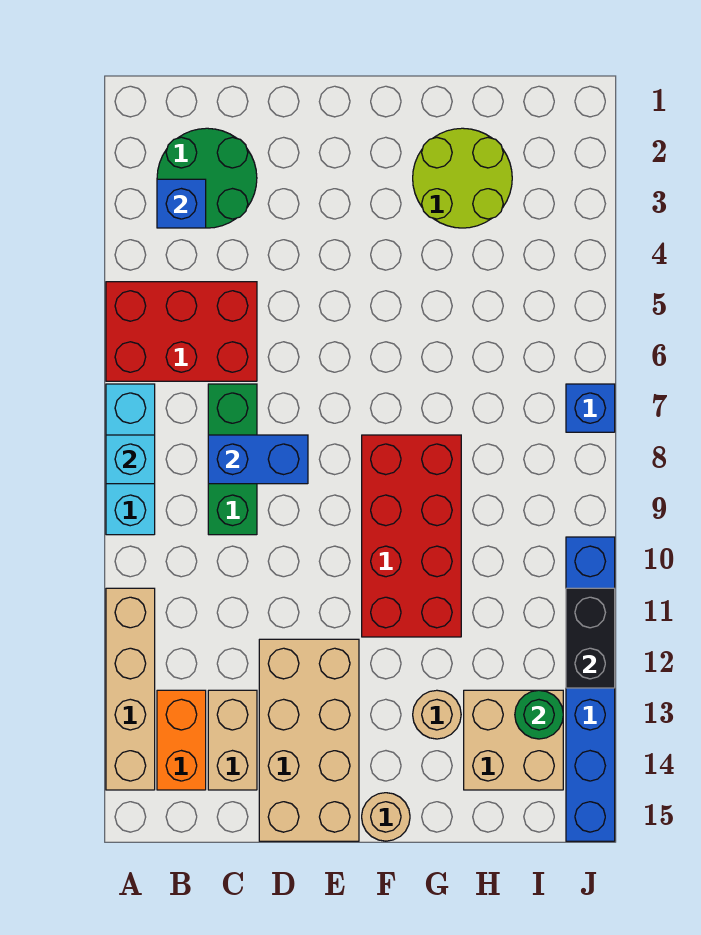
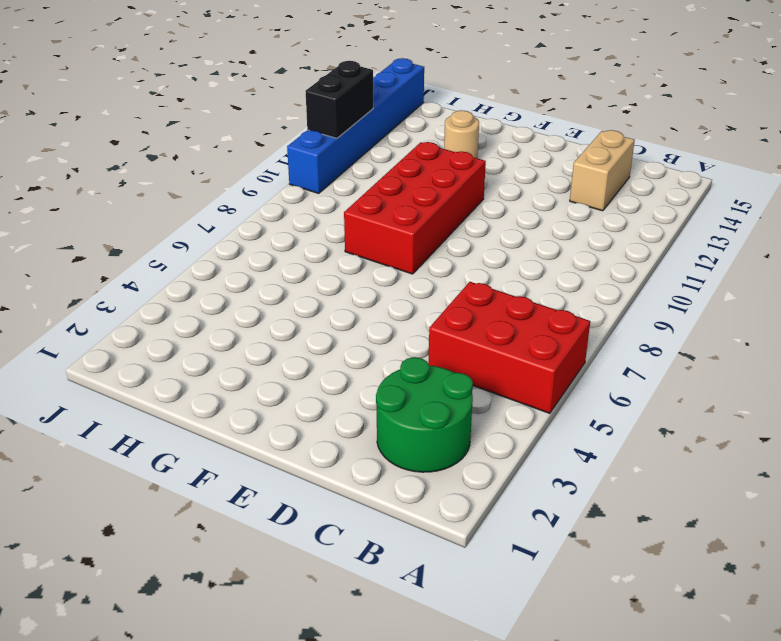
none -> cyan 1x3 brick [106,384,155,535]
none -> tan 1x4 brick [106,588,155,790]
none -> orange 1x2 brick [157,690,206,790]

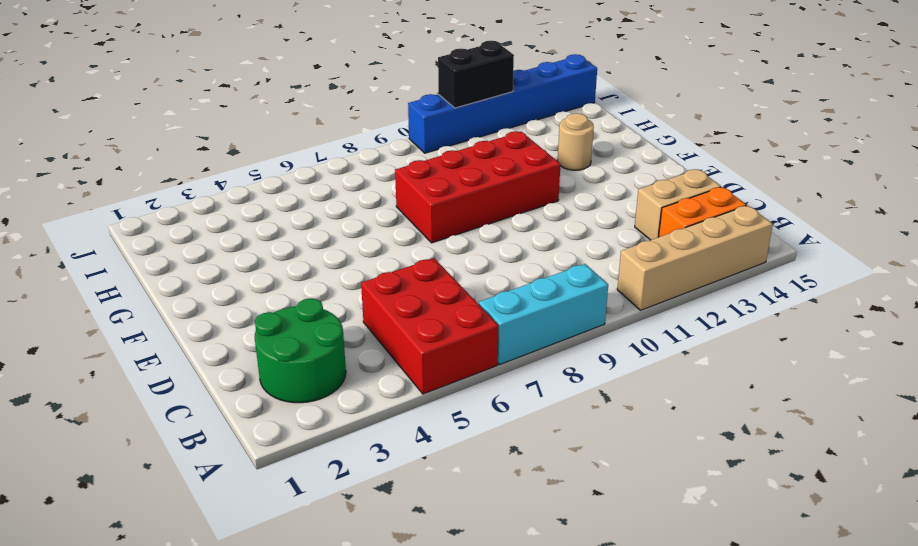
none -> green 1x3 brick [208,384,257,535]
none -> tan 2x4 brick [259,639,359,841]
none -> tan 1x1 round brick [362,793,410,841]

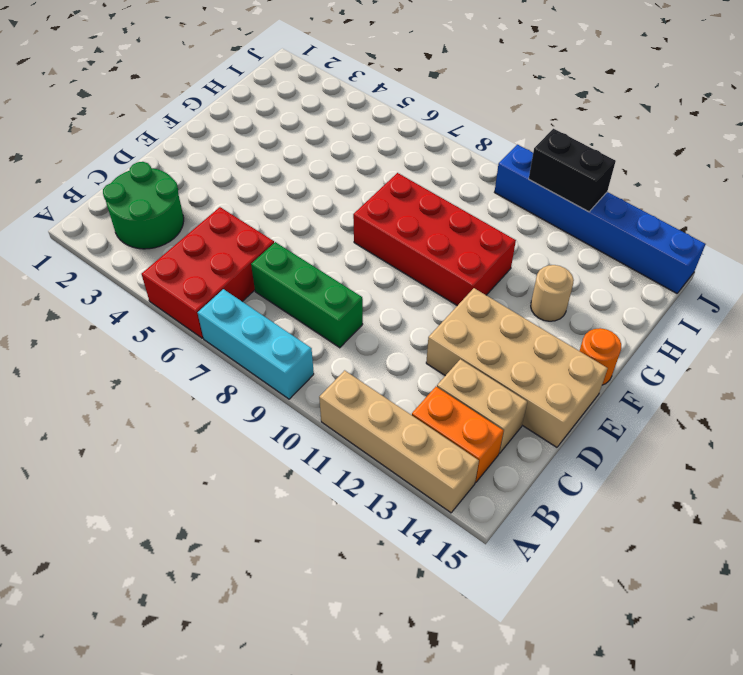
orange 1x1 round brick [580,328,621,385] -> tan 1x1 round brick [362,793,410,841]
none -> lime 2x2 round brick [413,128,512,228]
none -> tan 2x2 brick [464,690,563,790]
none -> blue 1x1 brick [566,384,615,432]

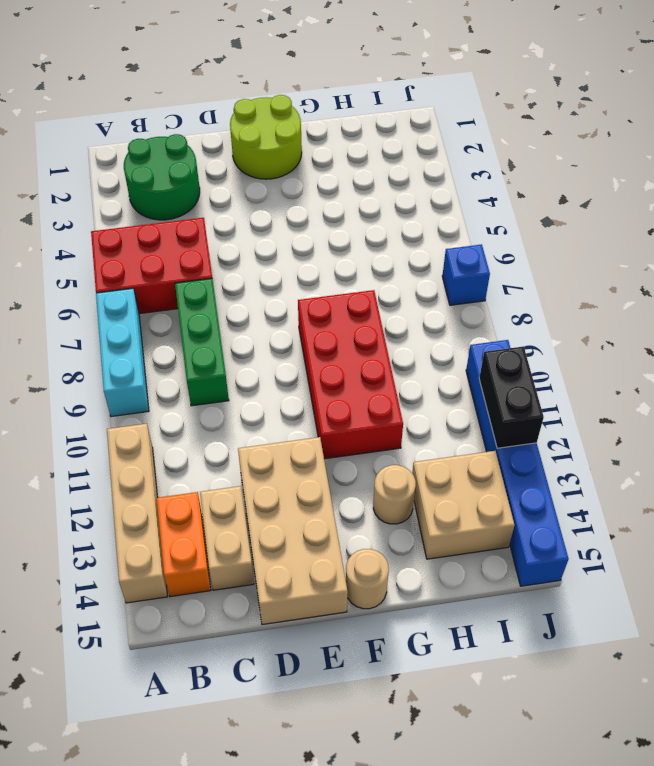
lime 2x2 round brick [230,95,302,179] -> lime 2x2 round brick moved to [413,128,512,228]
none -> cyan 1x1 brick [106,435,155,484]
none -> blue 1x1 brick [157,179,206,228]
none -> blue 1x2 brick [208,435,308,484]

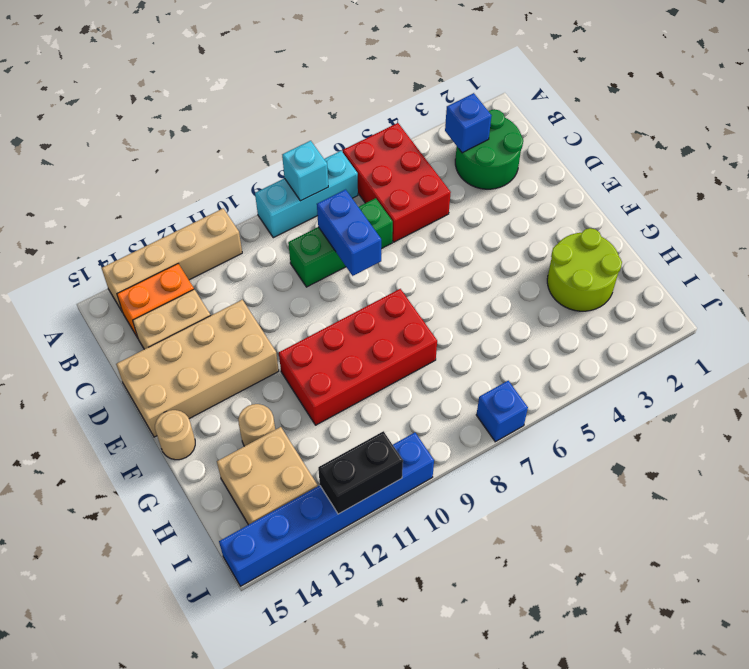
none -> green 1x1 round brick [515,690,563,739]

